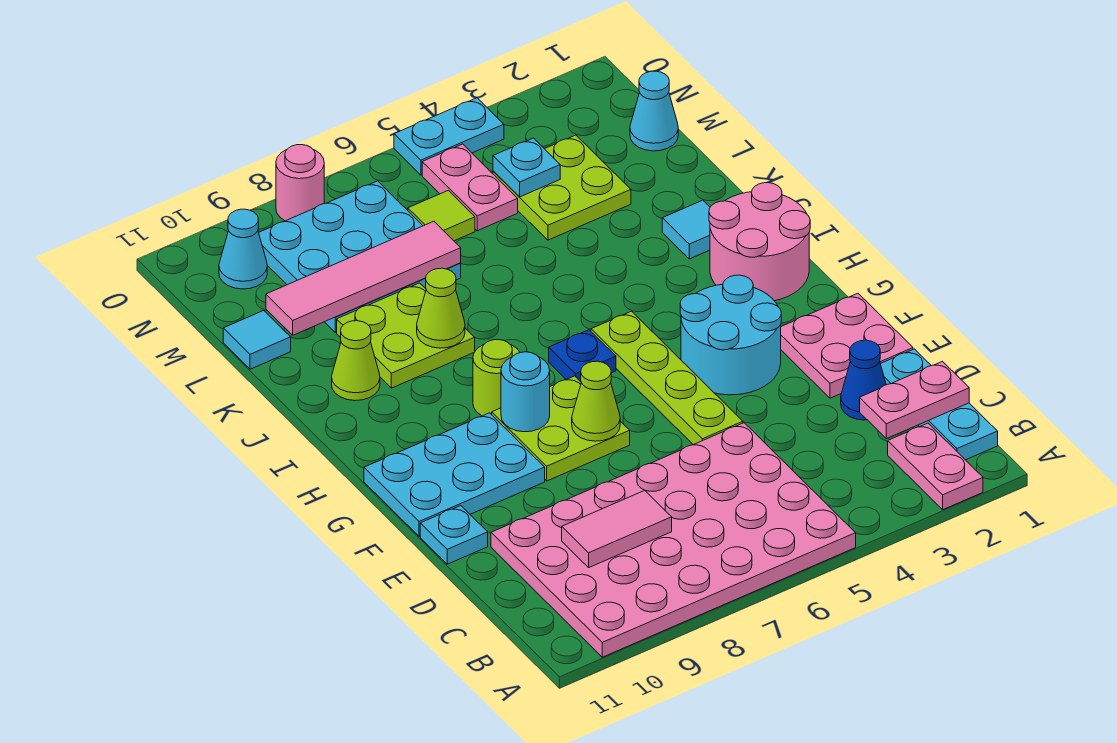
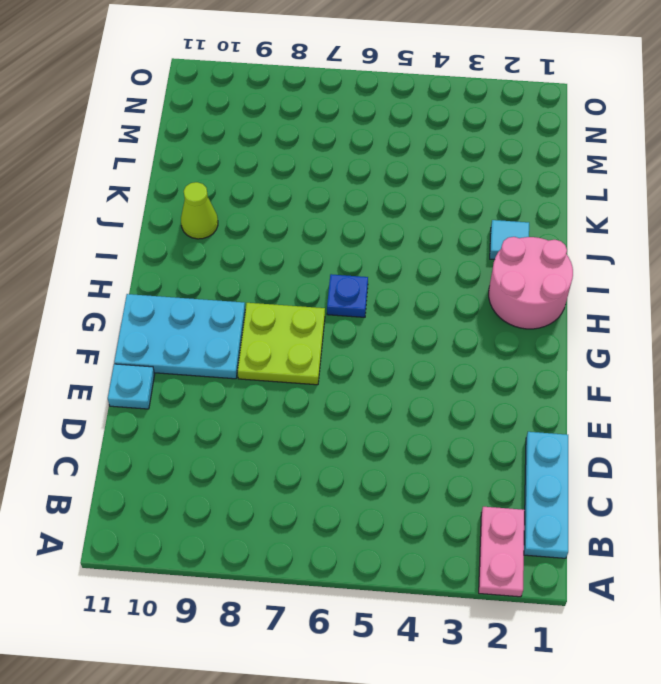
none -> pink 4x6 plate [491,423,856,657]
none -> blue 1x1 cone [841,340,886,420]
none -> pink 2x2 plate [781,293,913,398]
none -> lime 1x4 plate [591,311,743,445]

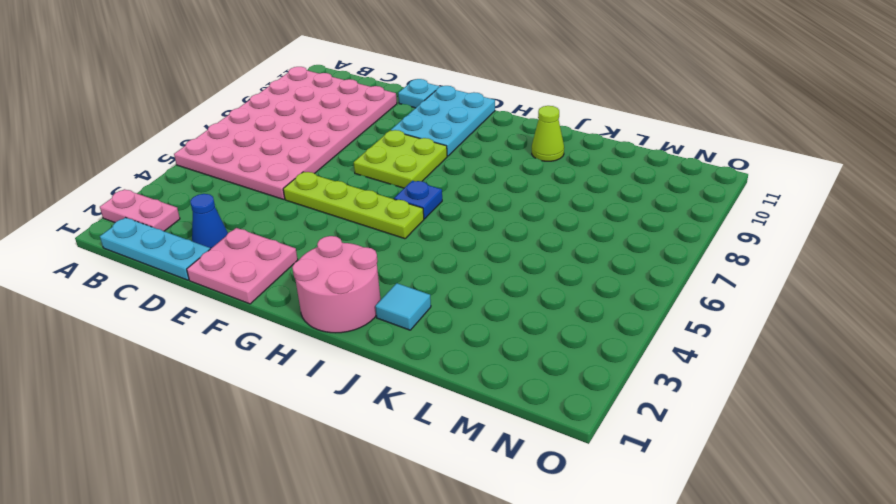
none -> cyan 2x2 round brick [680,275,781,395]
none -> lime 1x1 round brick [473,340,520,416]
none -> lime 2x2 plate [337,283,475,388]
none -> lime 2x2 plate [493,135,631,240]

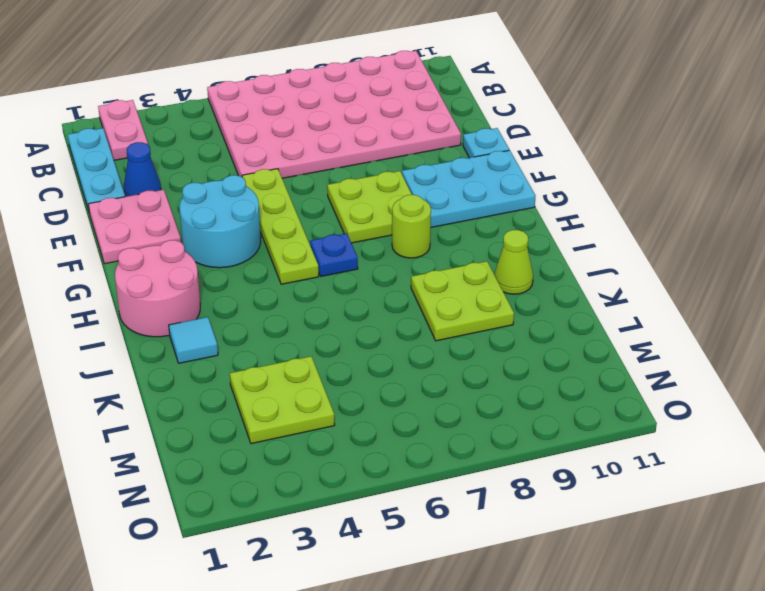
none -> cyan 3x3 plate [259,181,461,332]
none -> cyan 1x1 tile [223,311,291,369]
none -> cyan 1x1 cone [630,71,678,151]
none -> pink 1x2 plate [422,144,518,231]

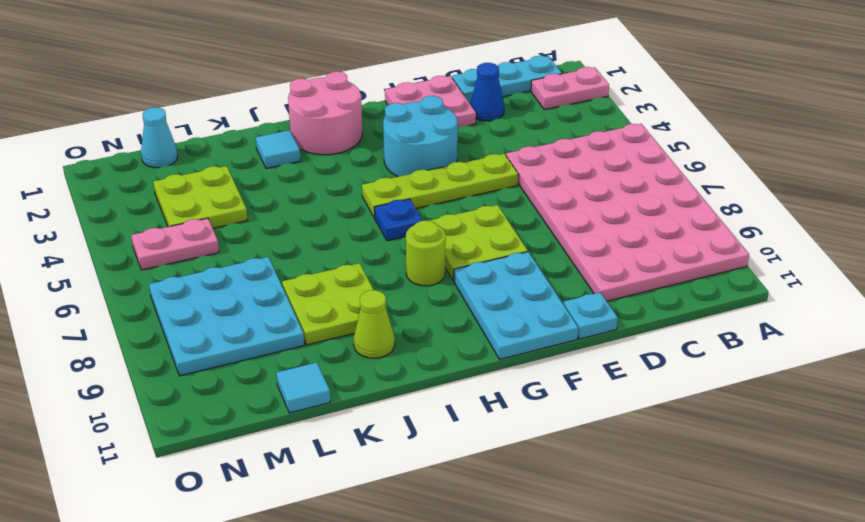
none -> lime 1x1 tile [408,190,475,241]
none -> cyan 1x1 cone [219,209,267,289]
none -> cyan 1x2 plate [394,98,504,175]
none -> pink 1x1 round brick [276,145,324,221]

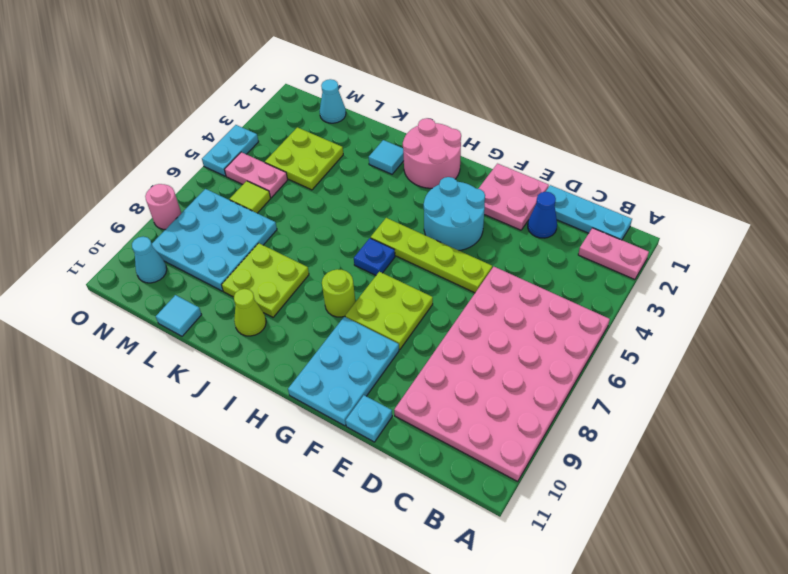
none -> pink 1x2 plate [860,361,969,439]
none -> pink 1x2 tile [562,491,672,567]
none -> lime 1x1 cone [572,361,620,441]
none -> cyan 1x1 round brick [501,352,550,432]

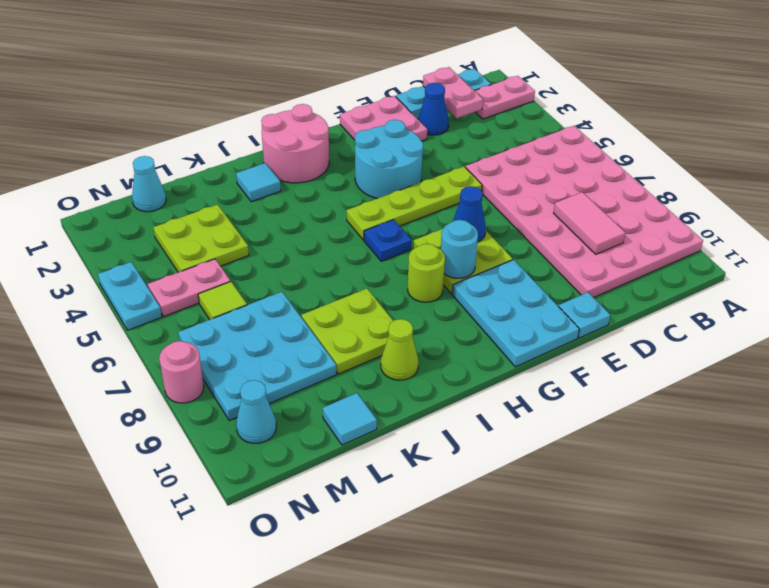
blue 1x1 cone [453,186,486,242] -> lime 1x1 cone [572,361,620,441]
none -> lime 1x1 cone [417,268,465,348]
none -> pink 1x4 tile [266,221,461,335]
none -> cyan 1x1 plate [493,138,560,197]

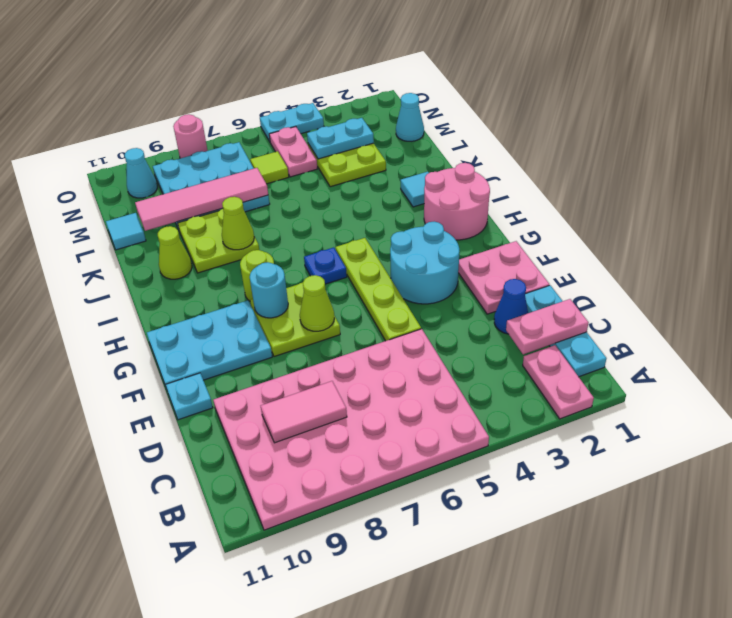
cyan 1x2 plate [307,118,374,159] -> cyan 1x1 plate [493,138,560,197]

